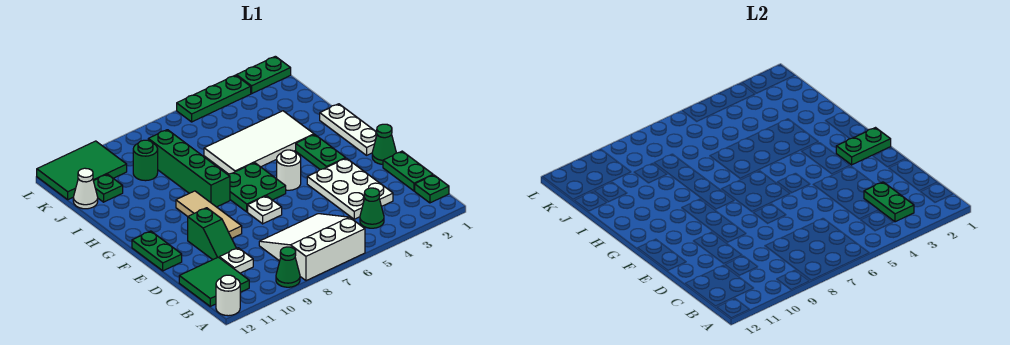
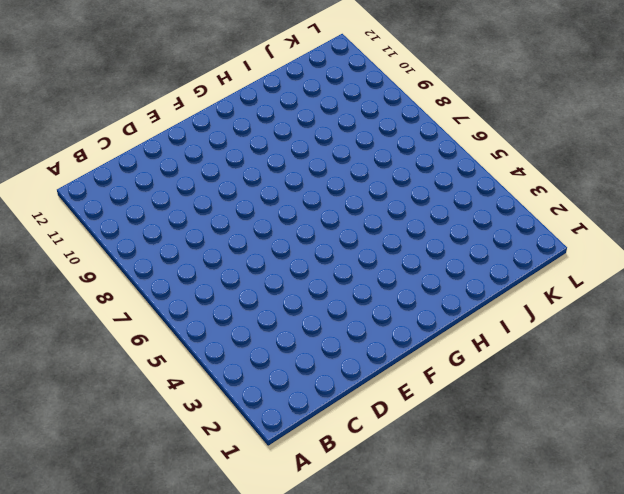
none -> white 3x3 slope [259,214,365,281]
none -> green 1x1 cone [276,247,300,287]
none -> white 1x1 round brick [216,275,240,316]

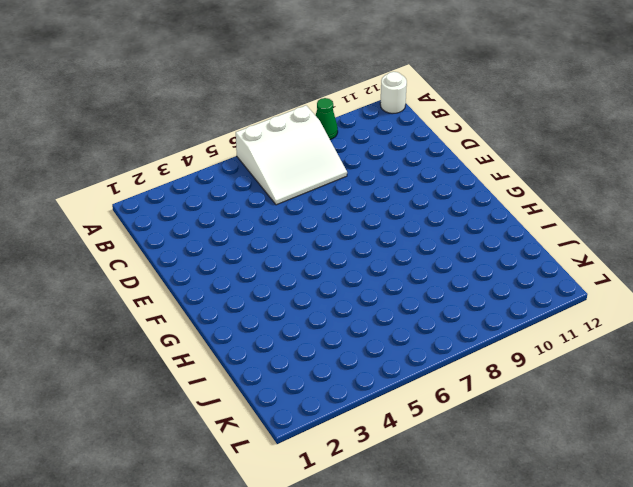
none -> green 1x1 plate [415,175,449,203]
none -> green 1x1 cone [360,188,384,228]
none -> green 2x2 tile [179,257,249,306]

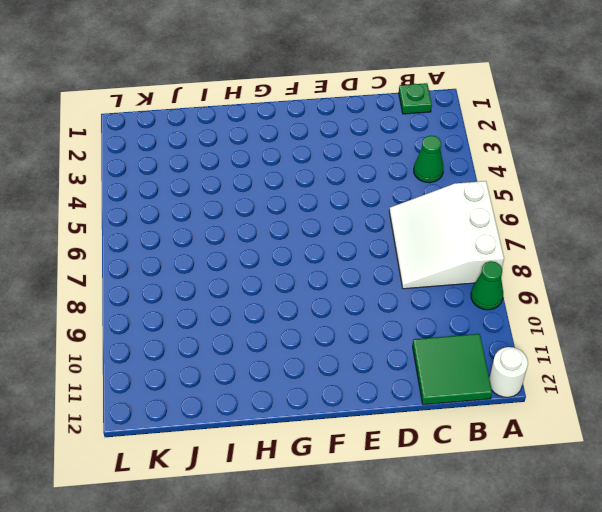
none -> green 1x2 plate [383,151,433,191]
none -> white 2x3 plate [307,158,393,219]
none -> white 1x1 plate [219,248,253,273]

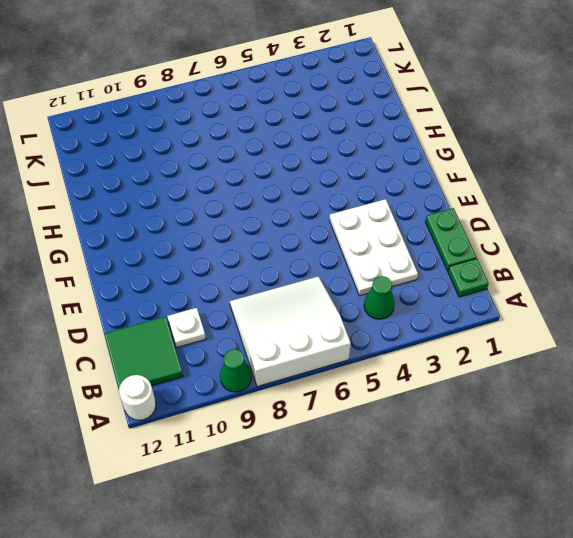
none -> green 1x2 slope [188,208,236,260]
none -> green 1x1 cone [372,124,396,164]
none -> white 1x1 plate [248,196,282,224]

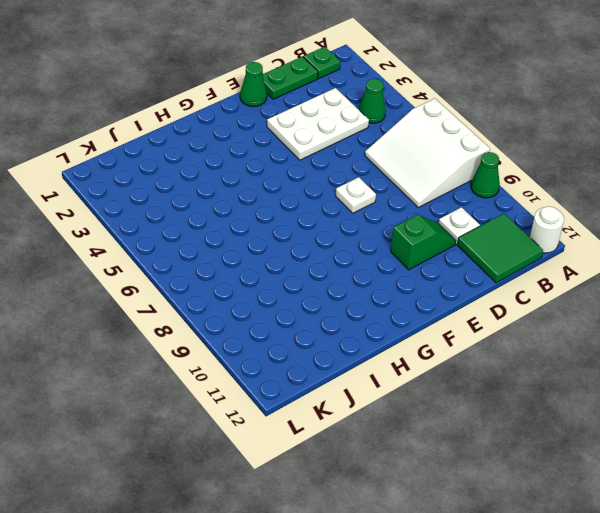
none -> tan 1x3 tile [176,191,242,238]
none -> green 1x2 plate [132,231,182,271]
none -> white 1x3 plate [320,104,377,155]

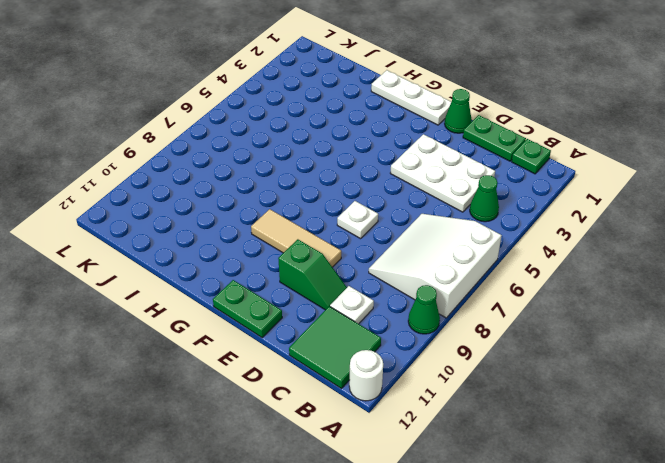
none -> green 1x2 plate [296,134,346,170]
none -> white 1x1 round brick [277,150,301,190]
none -> green 2x2 plate [228,163,286,212]

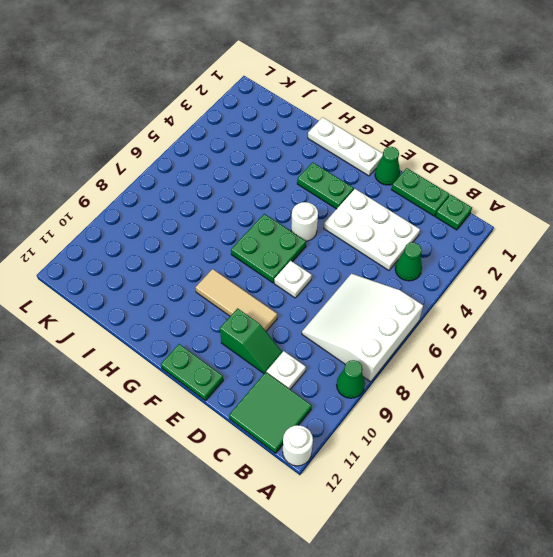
none -> green 1x4 brick [148,130,230,207]
none -> white 2x4 tile [204,111,314,174]
none -> green 1x1 round brick [133,140,158,181]

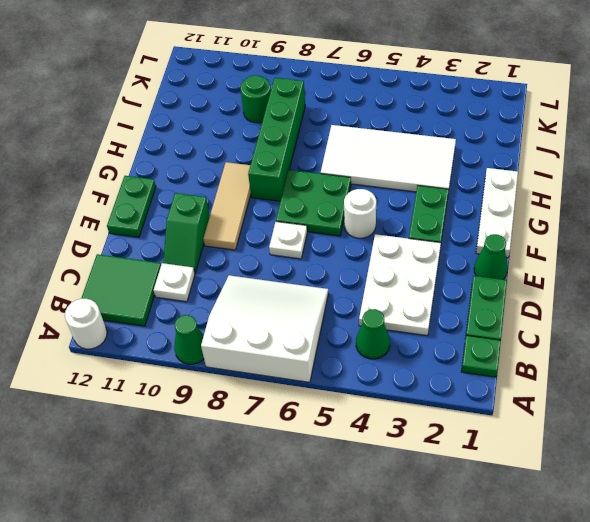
none -> green 1x1 plate [94,174,123,202]
none -> white 1x1 cone [73,168,98,209]
none -> green 2x3 tile [37,141,127,200]

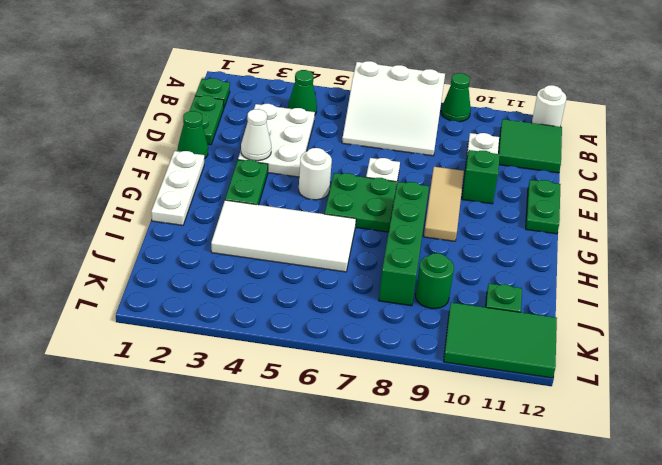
white 1x1 cone [241,109,271,161] -> white 1x1 cone moved to [73,168,98,209]
none -> green 1x2 plate [236,56,291,94]
none -> green 1x3 plate [177,75,251,122]
none -> green 1x2 plate [864,182,914,222]

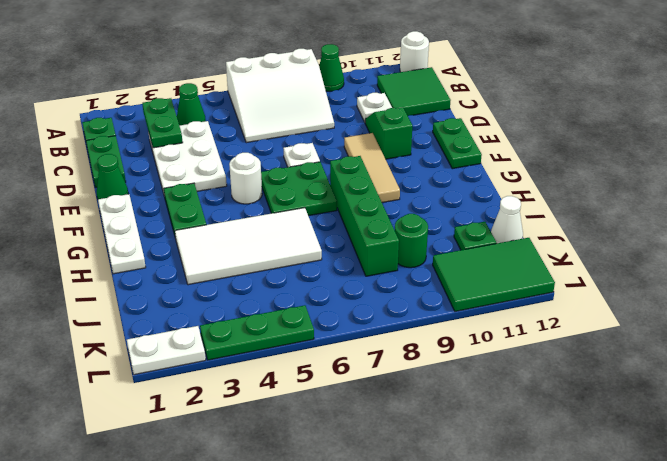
white 1x2 plate [127,326,206,375] -> green 1x2 plate [236,56,291,94]
none -> green 1x2 plate [836,128,891,165]

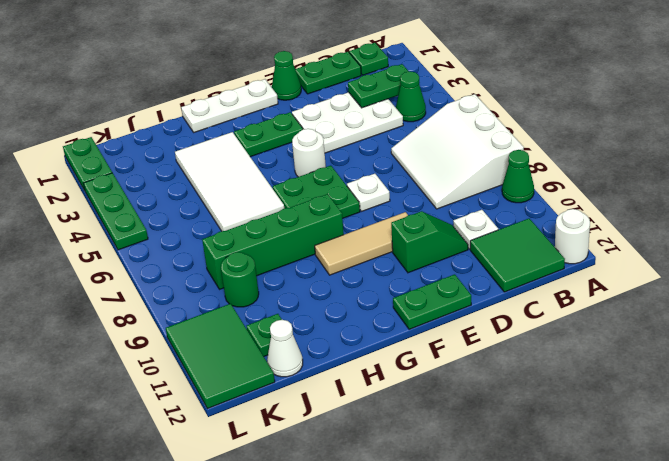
none -> green 1x2 plate [836,128,891,165]

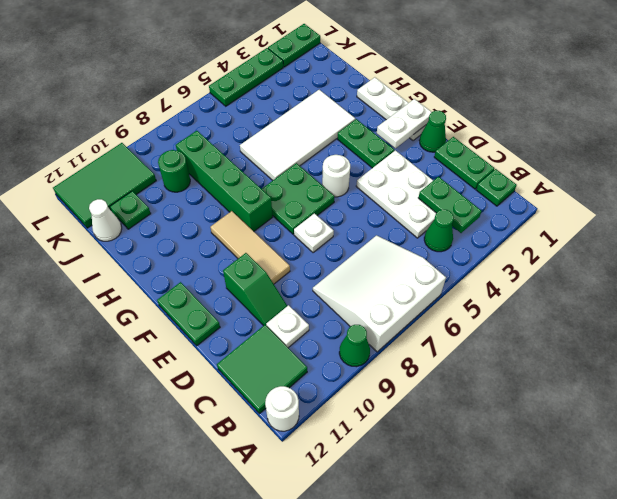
white 1x2 plate [377,99,431,148] -> green 1x2 plate [836,128,891,165]

